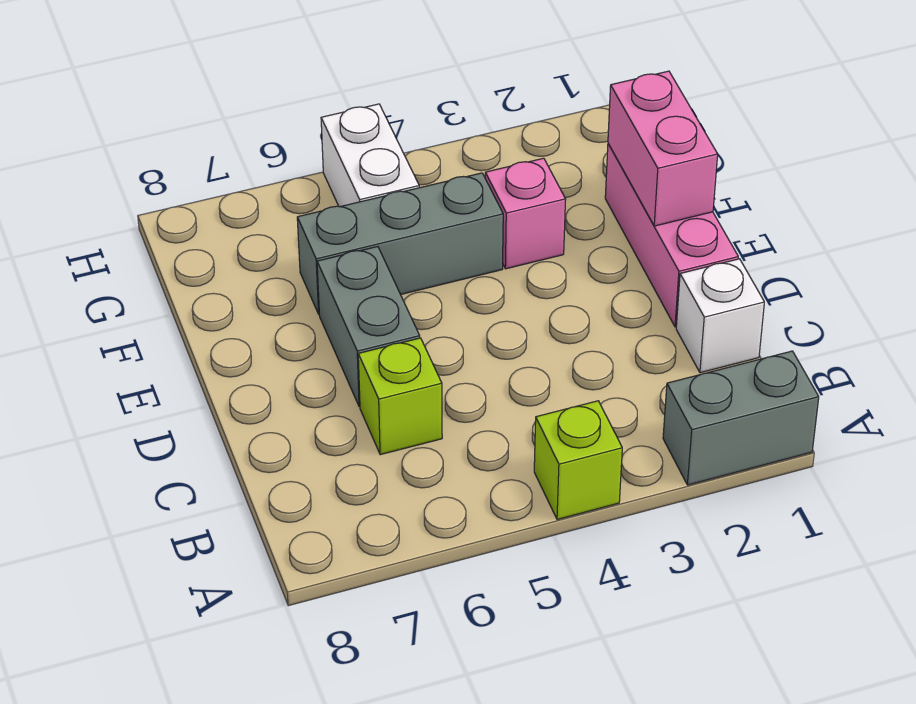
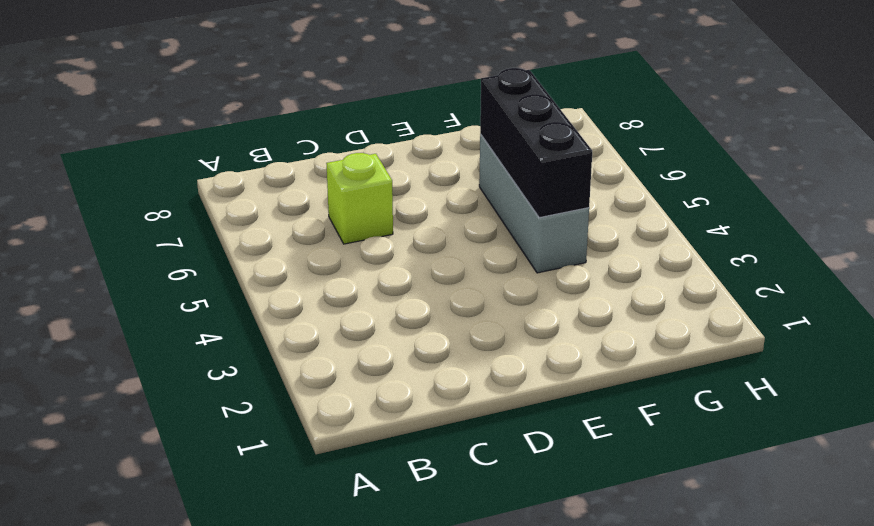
black 1x3 brick [480,68,592,218] -> none
none -> grey 1x2 brick [663,351,819,485]
none -> lime 1x1 brick [534,401,622,519]

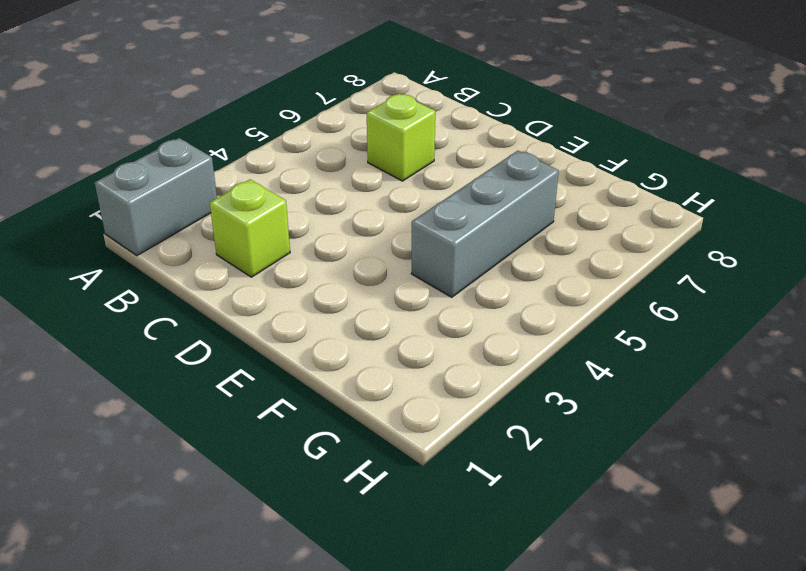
lime 1x1 brick [210,180,290,277] -> lime 1x1 brick moved to [534,401,622,519]
none -> white 1x1 brick [676,259,764,373]
none -> pink 1x3 brick [605,144,738,327]

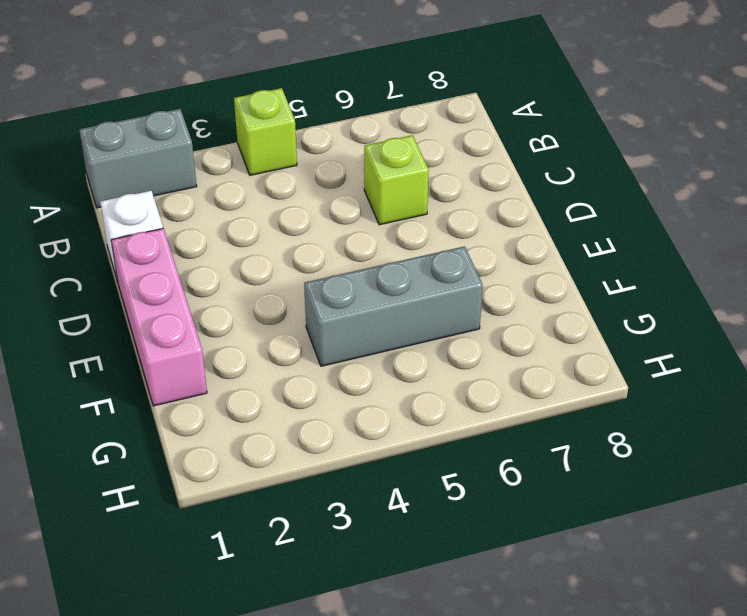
none -> grey 1x2 brick [317,247,420,407]
none -> pink 1x1 brick [485,158,566,269]

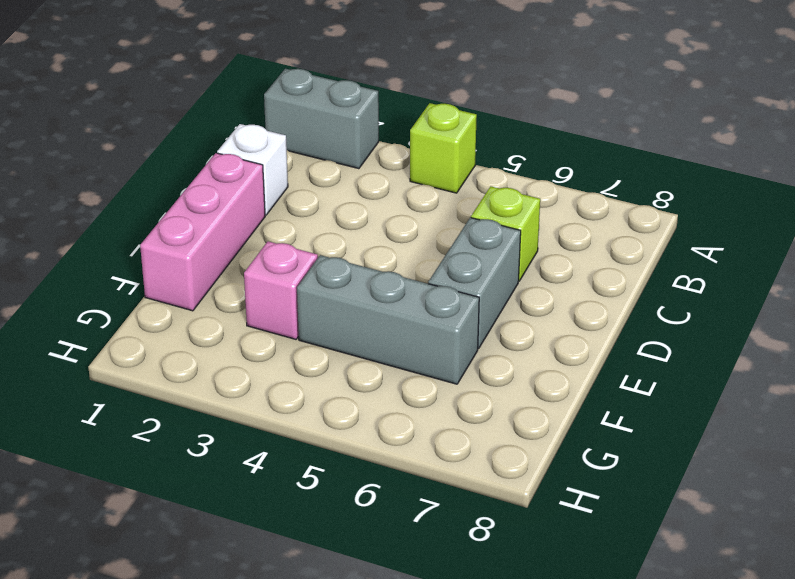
none -> white 1x2 brick [321,104,419,207]
none -> pink 1x2 brick [608,71,718,226]

